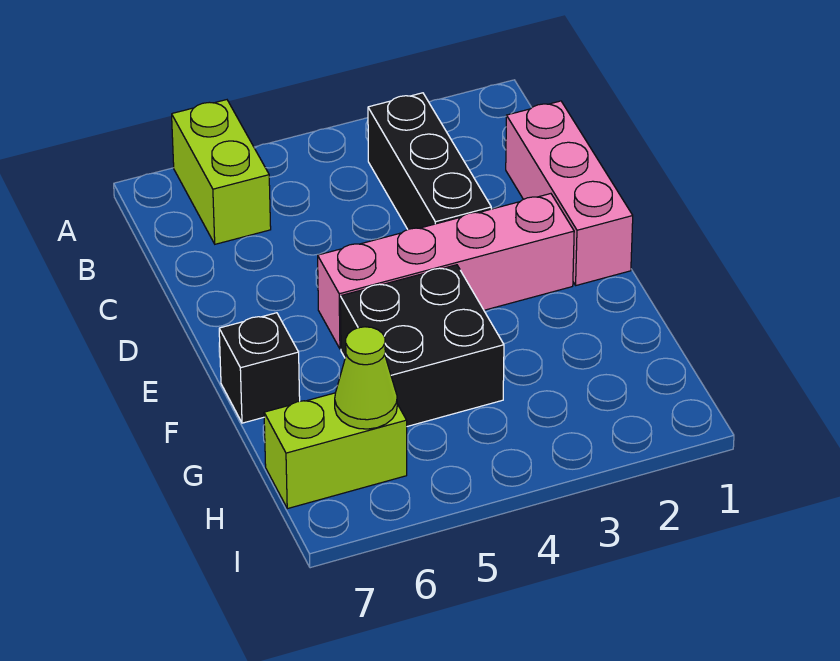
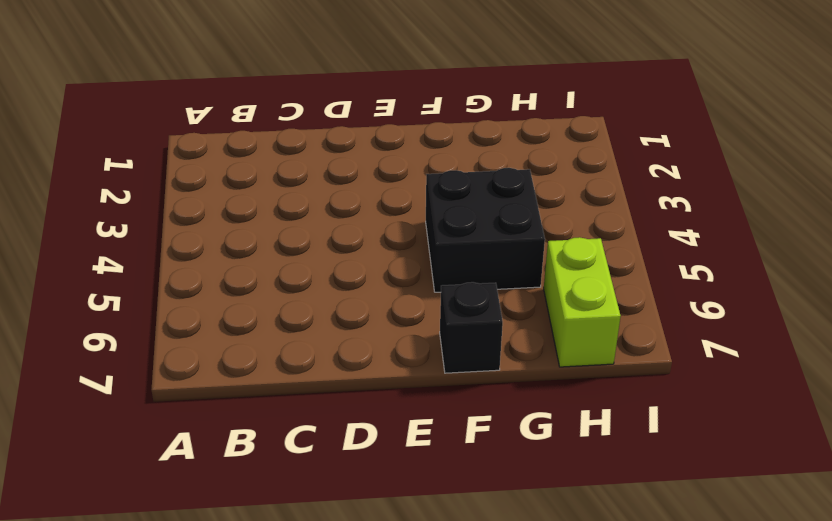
none -> lime 1x2 brick [172,100,271,244]
none -> black 1x3 brick [368,93,491,229]

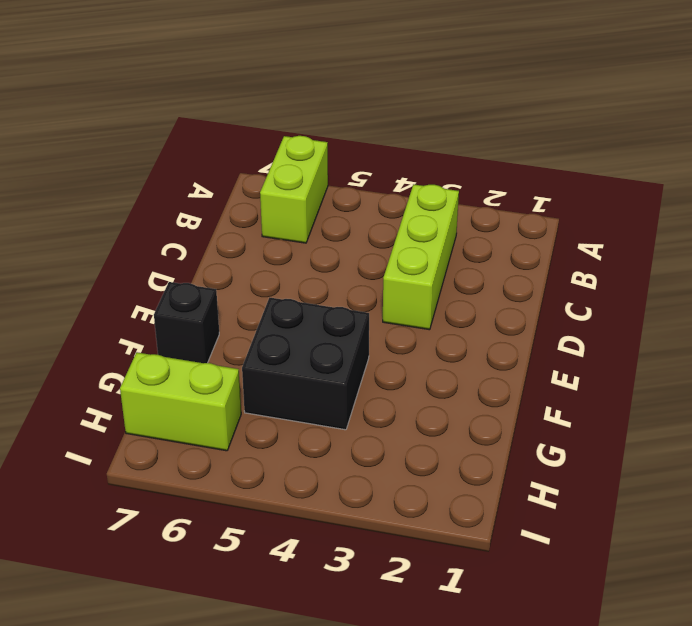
lime 1x3 brick [383,184,459,330] -> black 1x3 brick [368,93,491,229]
none -> pink 1x3 brick [506,101,633,285]
none -> pink 1x4 brick [318,194,574,349]

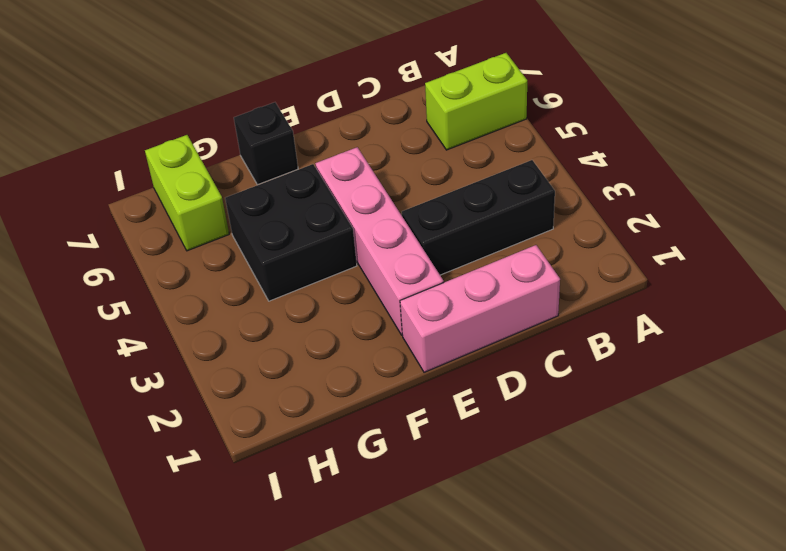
none -> lime 1x1 cone [335,327,397,429]

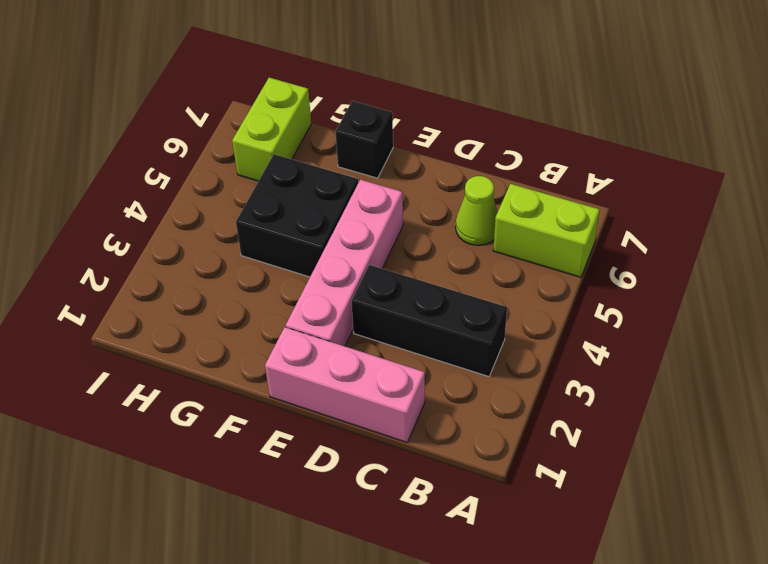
lime 1x1 cone [455,176,498,245] -> lime 1x1 cone moved to [335,327,397,429]

